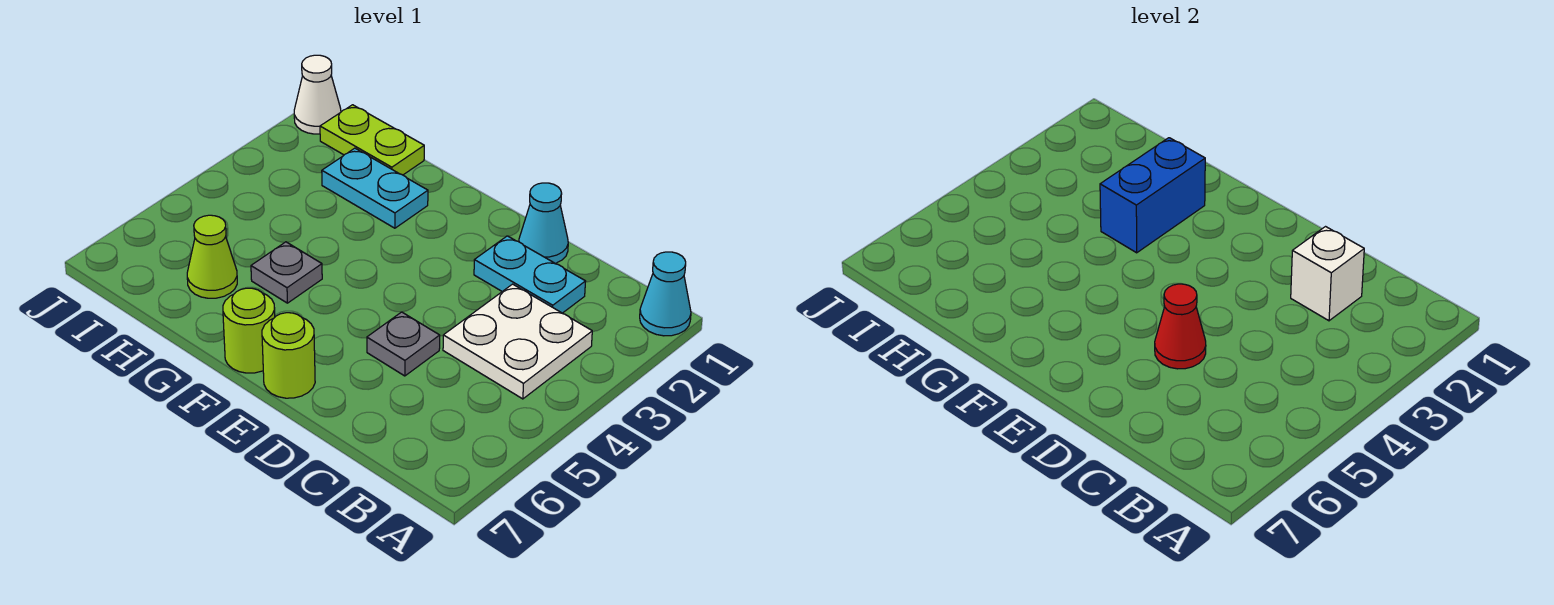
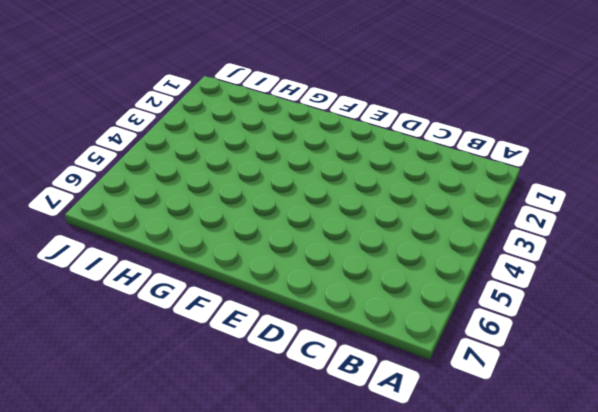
none -> cyan 1x1 cone [640,252,691,336]
none -> white 2x2 plate [443,284,592,399]
none -> cyan 1x2 plate [474,236,586,313]

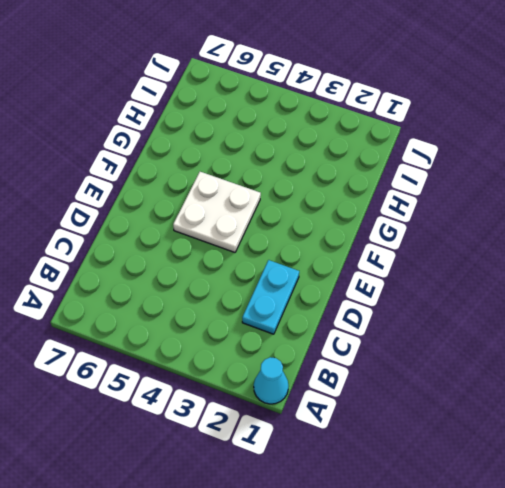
white 2x2 plate [173,172,261,252] -> white 2x2 plate moved to [443,284,592,399]
none -> cyan 1x1 cone [519,183,568,263]
none -> grey 1x1 plate [367,312,440,376]
none -> lime 1x1 round brick [262,313,315,398]

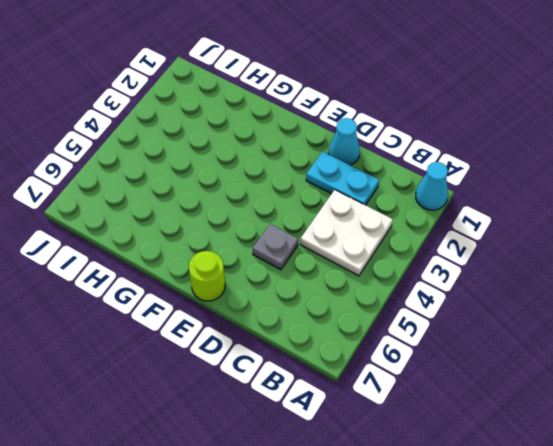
none -> lime 1x1 round brick [223,288,275,373]
none -> cyan 1x2 plate [322,148,428,228]
none -> grey 1x1 plate [251,242,322,303]

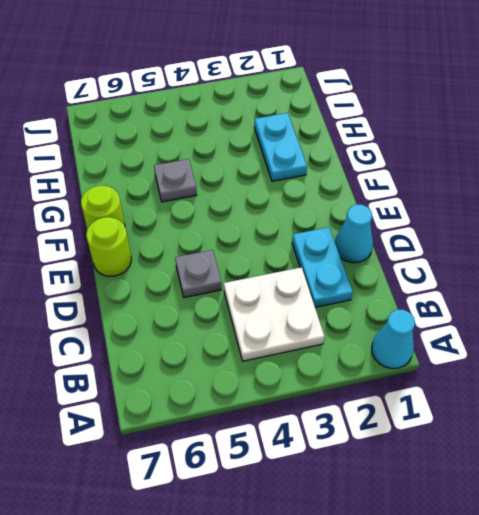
none -> lime 1x2 plate [320,105,424,175]
none -> lime 1x1 cone [187,215,237,298]
none -> white 1x1 cone [294,55,341,134]

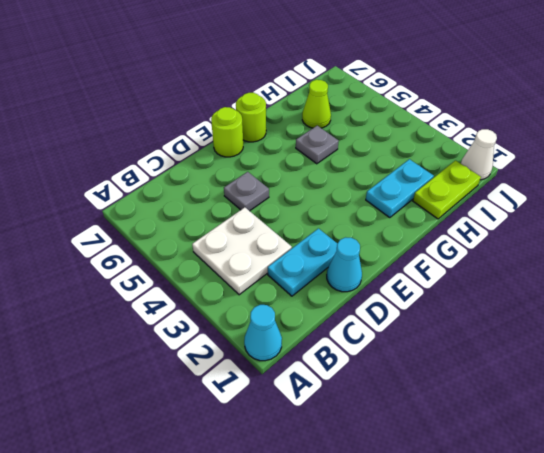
none -> white 1x1 brick [1291,227,1364,321]
none -> red 1x1 cone [1155,284,1206,369]
none -> blue 1x2 brick [1100,138,1205,253]

